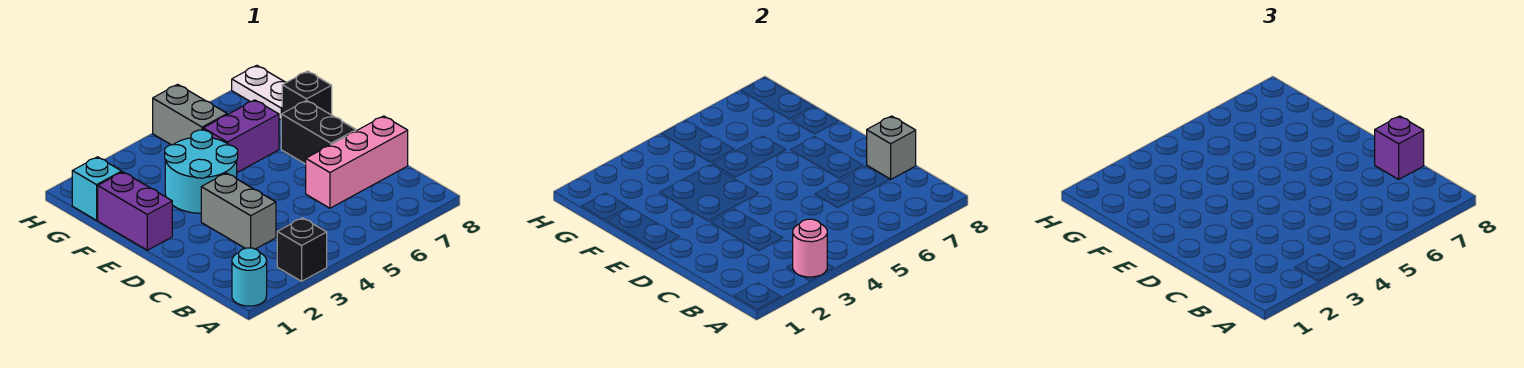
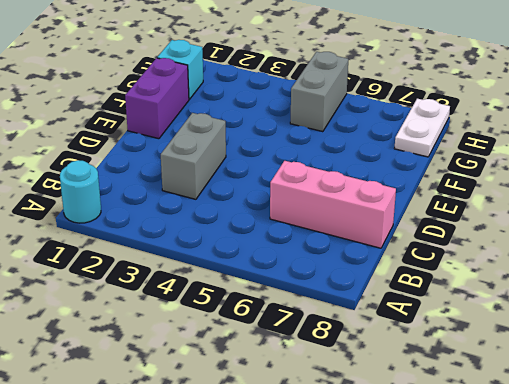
none -> black 1x1 brick [277,218,327,281]
none -> black 1x2 brick [281,100,356,164]
none -> cyan 2x2 round brick [165,130,238,213]

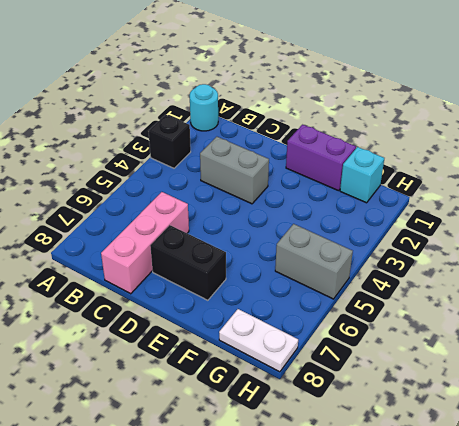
none -> cyan 2x2 round brick [165,130,238,213]
none -> purple 1x2 brick [203,100,279,172]
none -> black 1x1 brick [282,71,332,115]

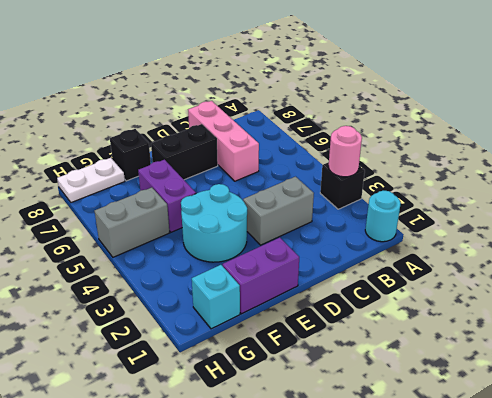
none -> grey 1x1 brick [867,116,916,179]
none -> purple 1x1 brick [1375,116,1424,179]

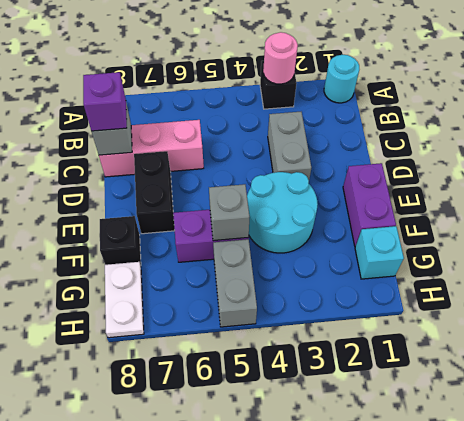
grey 1x1 brick [209,184,249,241] -> none

